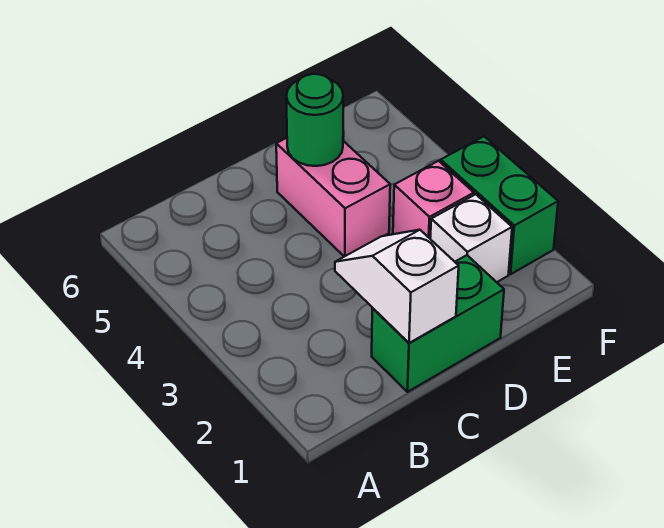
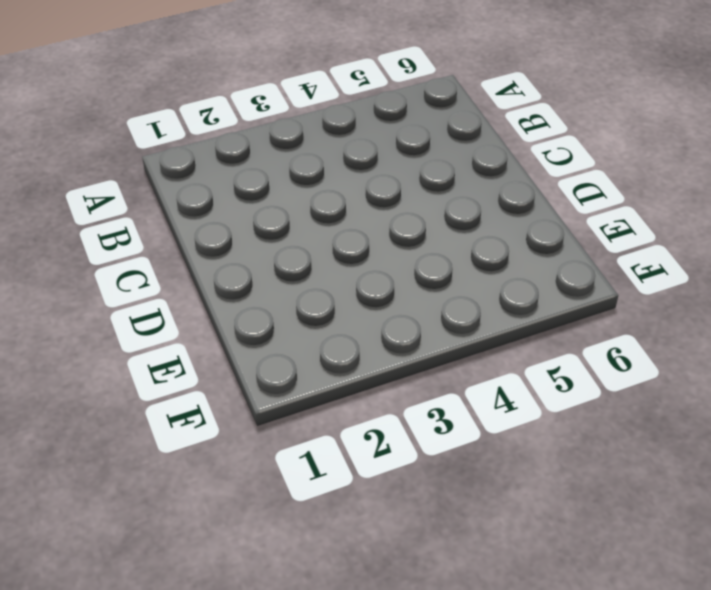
none -> green 1x2 brick [372,255,504,392]
none -> pink 1x2 brick [276,138,390,257]

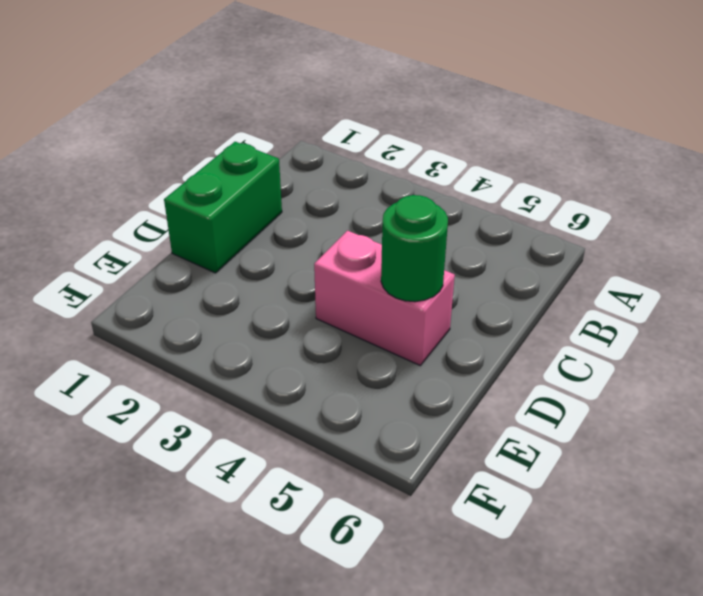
none -> white 1x1 brick [430,194,512,282]
none -> pink 1x1 brick [393,161,474,238]

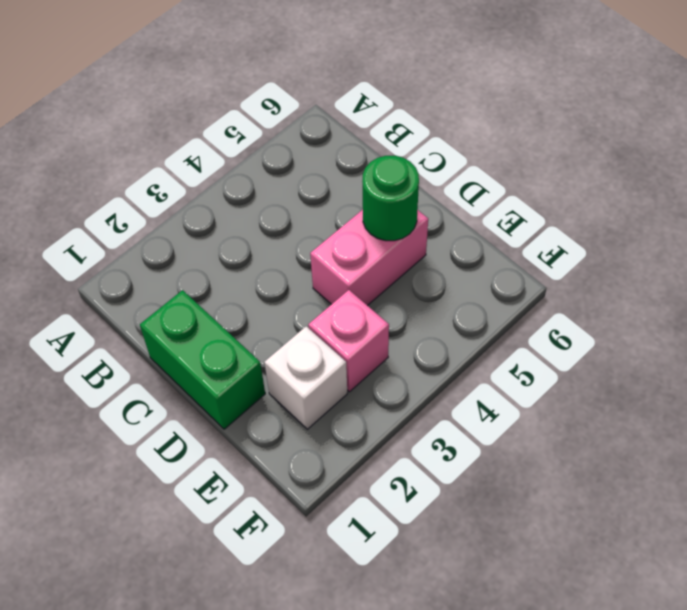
none -> green 1x2 brick [441,136,558,274]
none -> white 1x2 slope [335,230,459,343]

